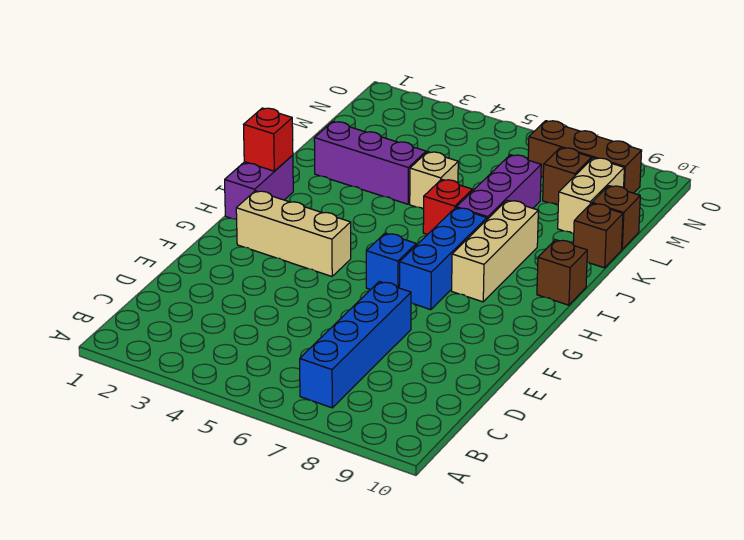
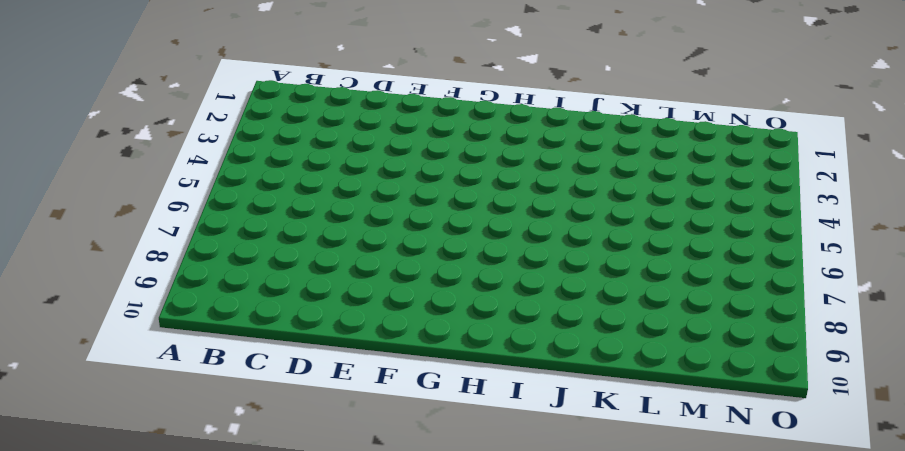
none -> blue 1x4 brick [300,282,411,408]
none -> tan 1x3 brick [236,191,351,276]
none -> blue 1x1 brick [366,233,416,290]

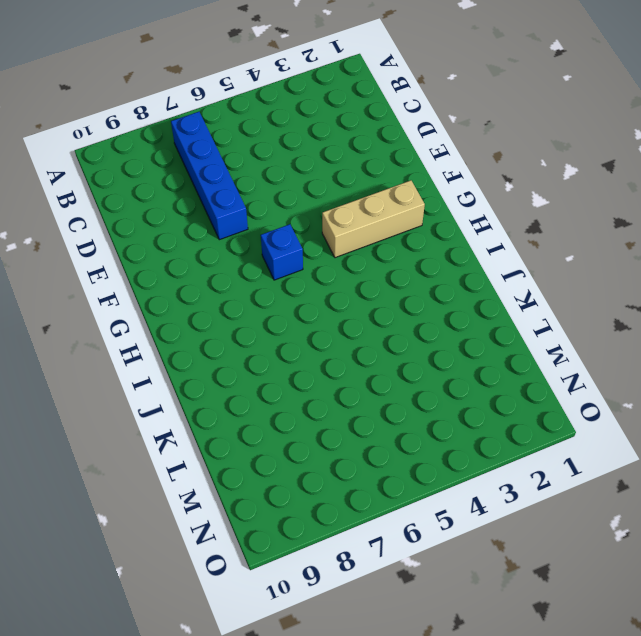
none -> blue 1x3 brick [399,208,487,310]
none -> purple 1x2 brick [225,155,293,220]
none -> tan 1x3 brick [452,200,538,302]

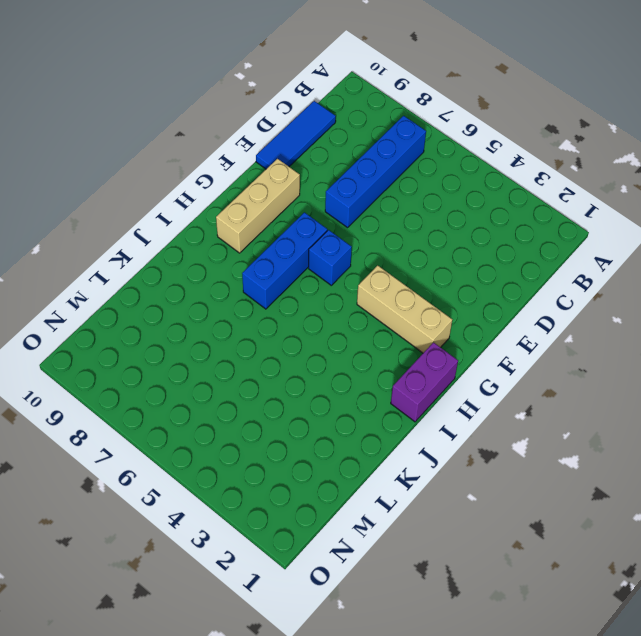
blue 1x3 tile [256,101,336,169] -> none
tan 1x3 brick [216,159,300,253] -> tan 1x3 brick moved to [452,200,538,302]
none -> brown 1x1 brick [537,240,587,305]
none -> red 1x1 brick [423,179,472,235]
none -> purple 1x3 brick [456,155,541,219]

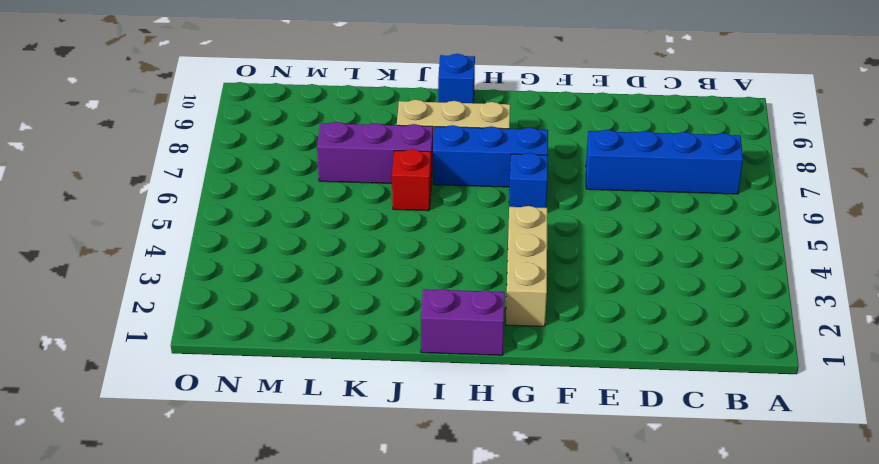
blue 1x1 brick [438,54,475,103] -> brown 1x1 brick [537,240,587,305]
none -> purple 1x3 brick [314,122,426,204]
none -> tan 1x1 brick [410,152,458,209]
none -> brown 1x1 brick [573,203,623,268]

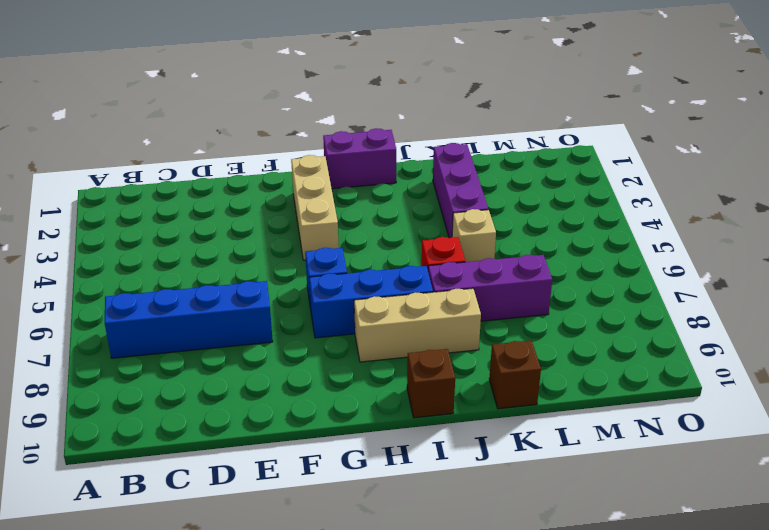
none -> tan 1x2 brick [558,158,624,234]
none -> brown 1x1 brick [592,186,640,249]
none -> brown 1x1 brick [543,148,592,205]

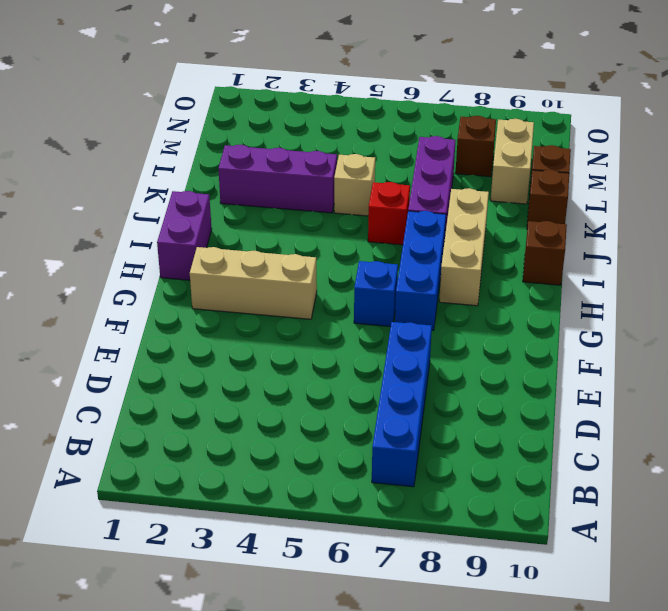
none -> brown 1x3 brick [528,121,642,193]
none -> red 1x1 brick [244,108,293,171]

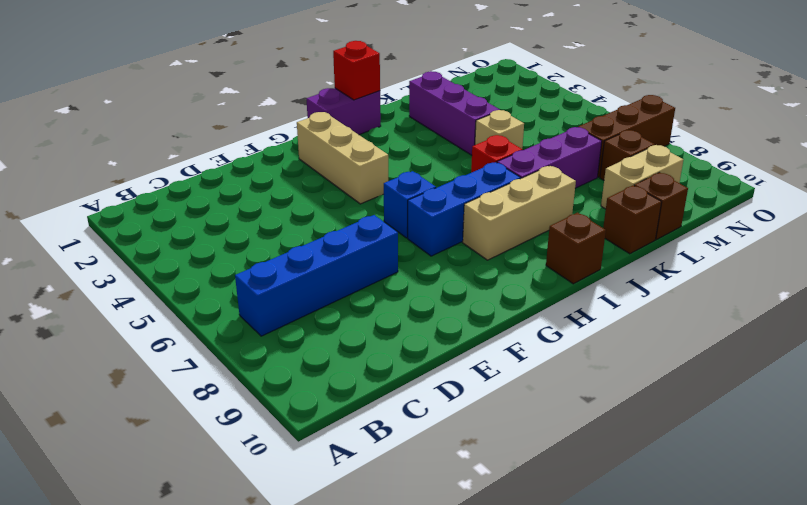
brown 1x3 brick [578,95,675,177] -> brown 1x3 brick turned to [528,121,642,193]

